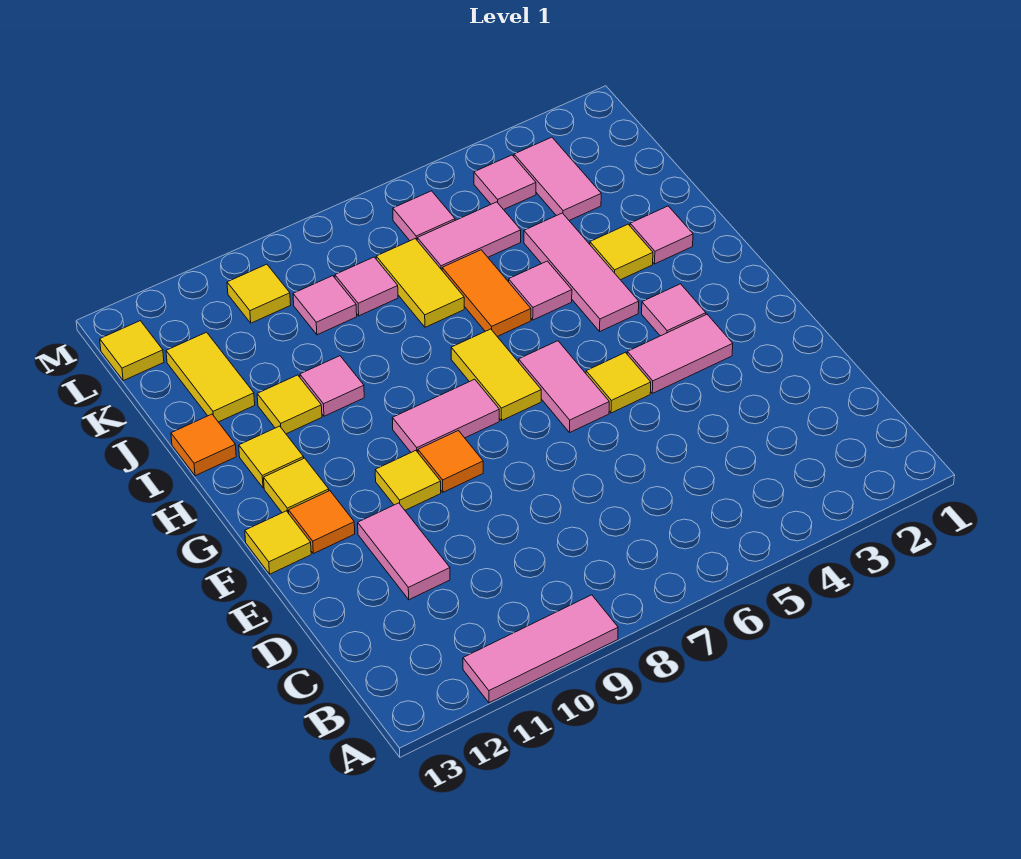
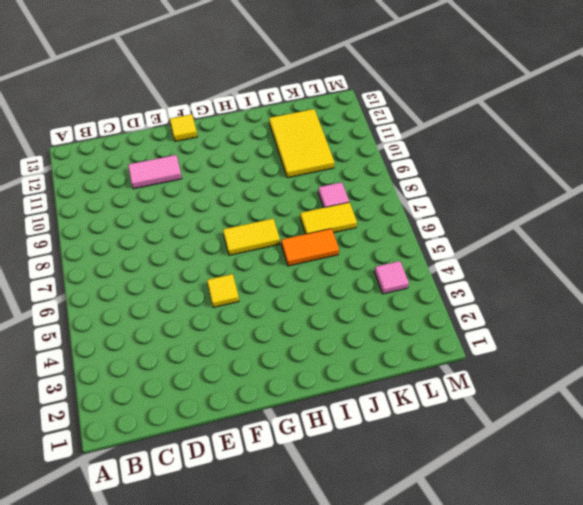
yellow 2x3 tile [269,109,334,178] -> yellow 1x2 tile [166,332,255,422]
none -> pink 1x3 tile [463,595,618,703]
none -> pink 1x2 tile [627,314,733,393]
none -> pink 1x2 tile [519,341,609,432]
none -> orange 1x1 tile [418,431,483,492]

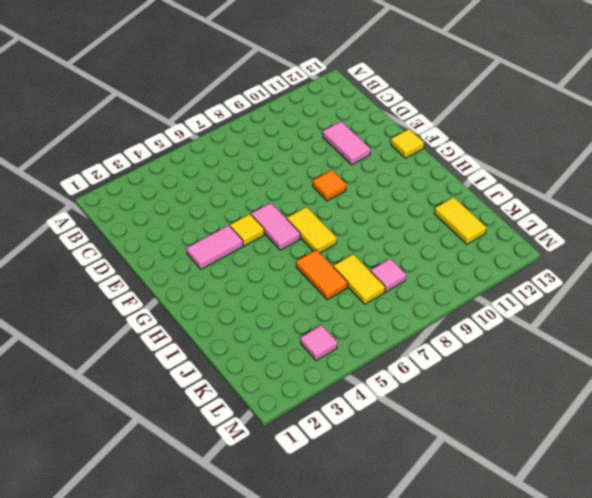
none -> pink 1x3 tile [463,595,618,703]
none -> yellow 1x1 tile [375,451,441,510]
none -> orange 1x1 tile [289,491,355,554]
none -> pink 1x1 tile [642,284,706,336]

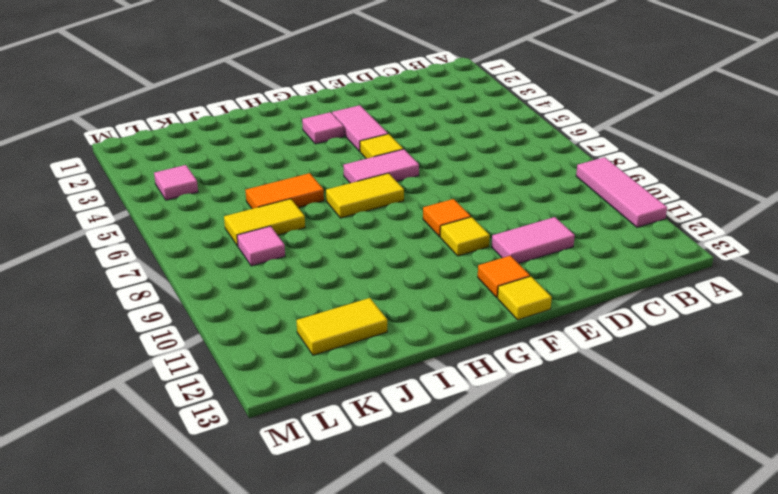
none -> pink 1x2 tile [392,379,499,452]
none -> yellow 1x1 tile [264,458,329,513]
none -> pink 1x3 tile [524,213,639,331]
none -> yellow 1x1 tile [239,426,304,488]

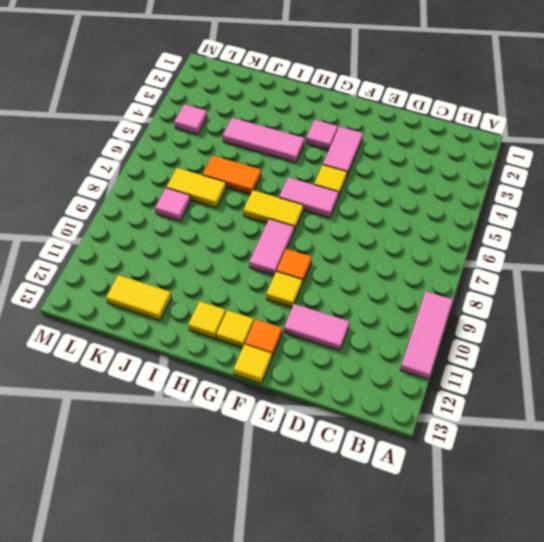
none -> pink 1x1 tile [630,206,693,264]
none -> yellow 1x1 tile [590,224,653,280]
none -> pink 1x1 tile [509,261,572,320]
none -> pink 1x1 tile [300,356,364,416]

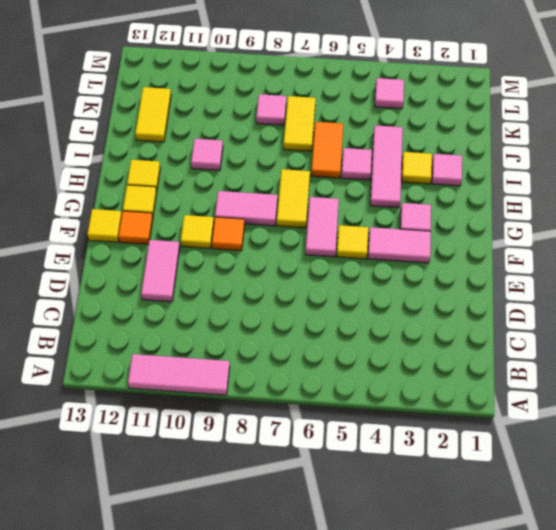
none -> yellow 1x1 tile [257,375,322,434]
none -> orange 1x1 tile [171,414,236,476]
none -> pink 1x2 tile [514,137,601,220]
none -> pink 1x2 tile [417,202,521,270]

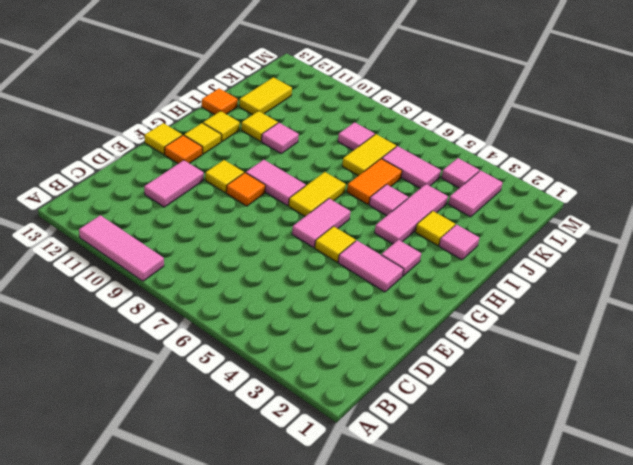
none -> pink 1x1 tile [293,276,357,335]
none -> pink 1x1 tile [393,191,455,241]
none -> yellow 1x1 tile [227,264,291,323]
none -> yellow 1x1 tile [100,321,164,381]

